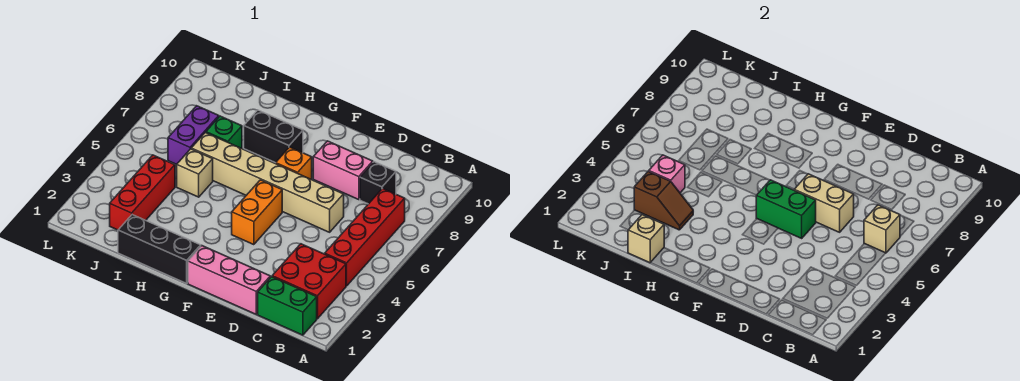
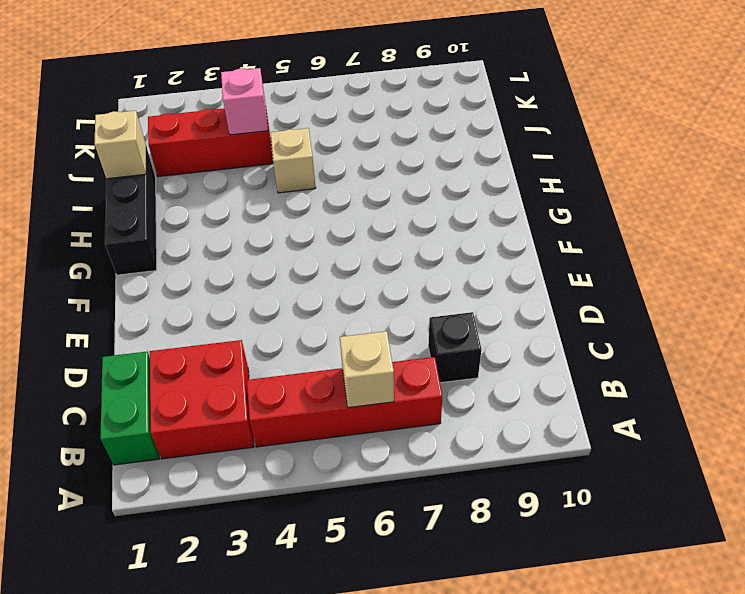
none -> pink 1x3 brick [188,246,270,314]
none -> tan 1x6 brick [191,133,344,232]
none -> pink 1x2 brick [313,141,373,200]

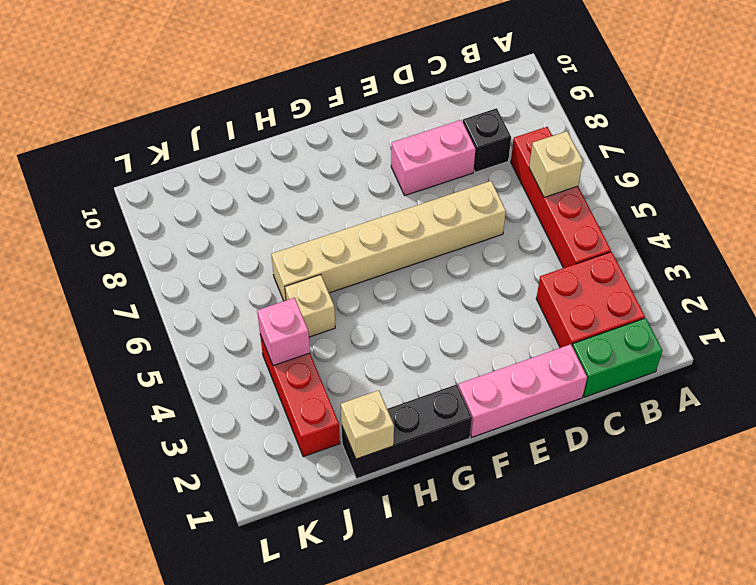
none -> orange 1x2 brick [232,180,282,245]
none -> orange 1x1 brick [276,147,312,180]
none -> black 1x2 brick [244,110,303,163]

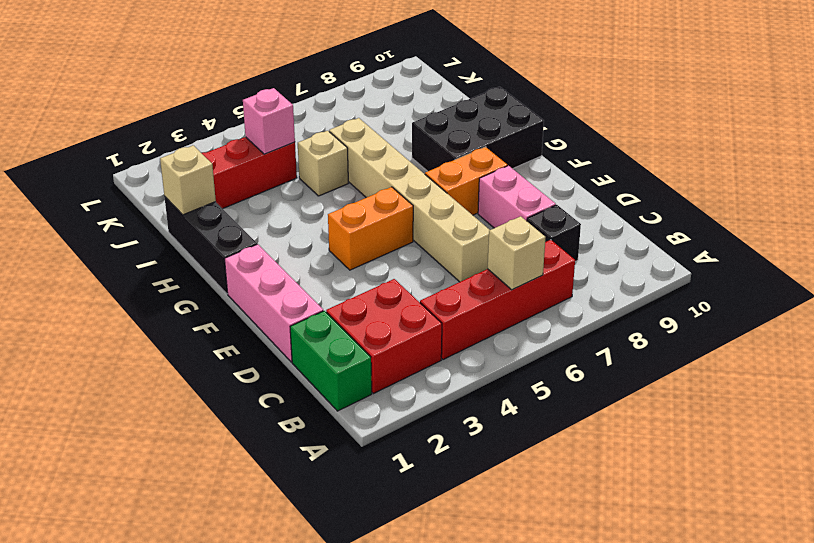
orange 1x2 brick [425,147,507,215] -> orange 1x1 brick [276,147,312,180]
black 2x3 brick [412,87,544,171] -> black 1x2 brick [244,110,303,163]
none -> green 1x1 brick [206,116,242,149]
none -> purple 1x2 brick [168,106,219,165]
none -> tan 1x2 brick [794,174,854,232]

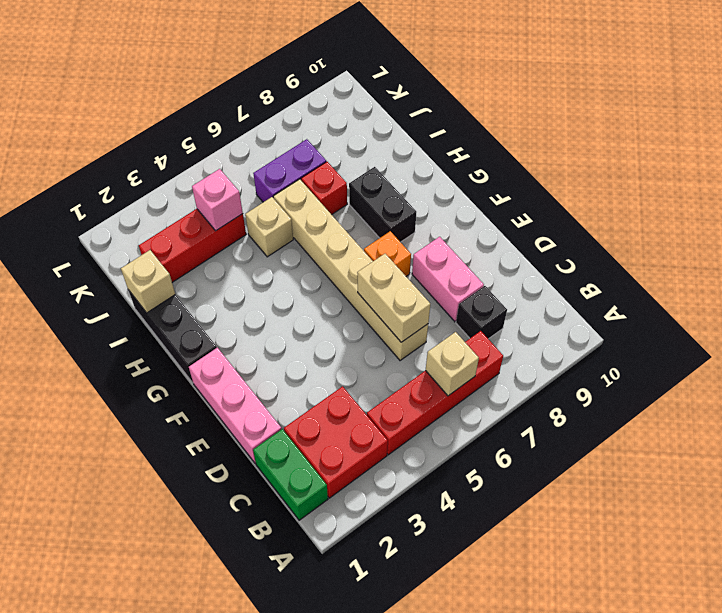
red 1x1 brick [301,162,347,215] -> green 1x1 brick [206,116,242,149]
none -> orange 1x2 brick [232,180,282,245]
none -> green 1x2 brick [756,180,816,238]
none -> brown 1x2 slope [634,171,693,230]

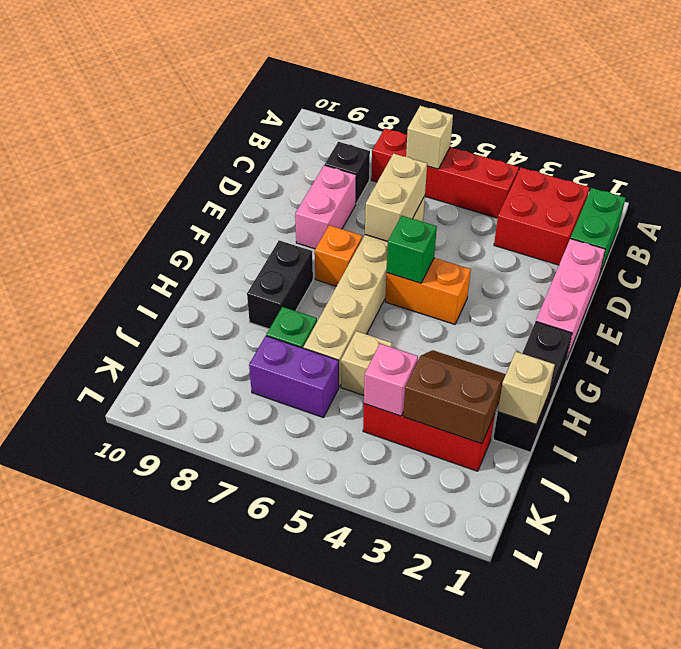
green 1x1 brick [386,216,437,283] -> green 1x2 brick [756,180,816,238]
brown 2x2 slope [403,350,506,444] -> brown 1x2 slope [634,171,693,230]

